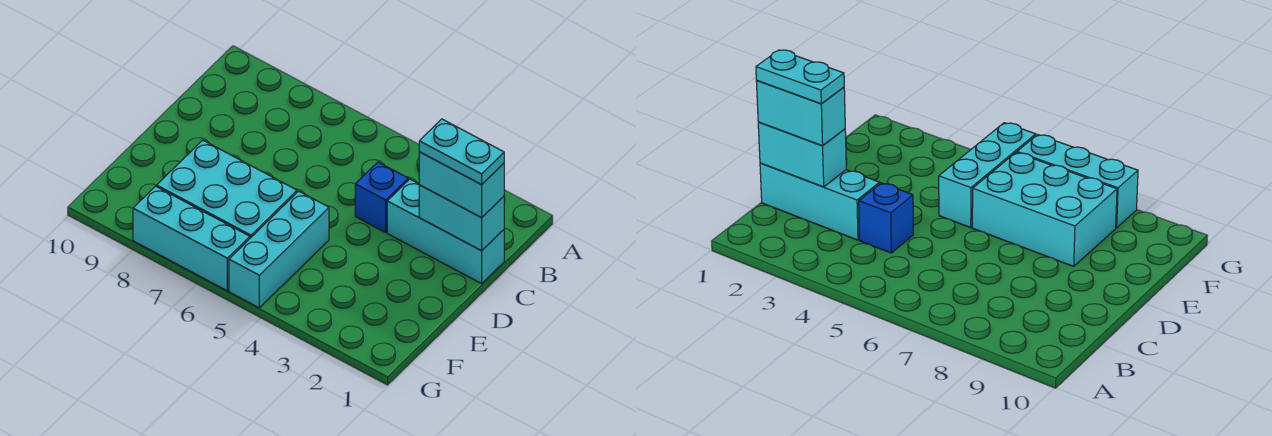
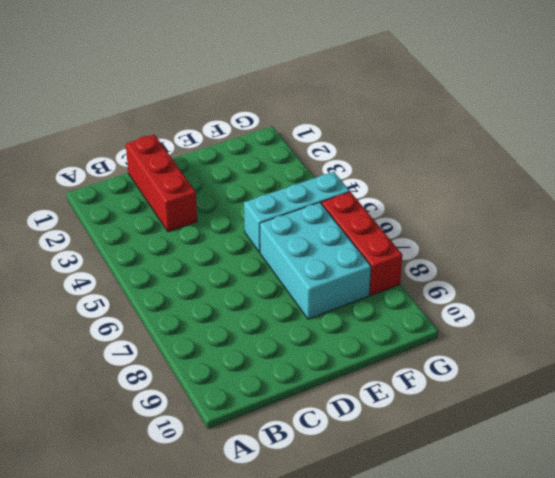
red 1x3 brick [126,134,197,232] -> cyan 1x3 brick [387,179,504,284]
red 1x3 brick [322,192,402,295] -> cyan 1x3 brick [133,186,250,291]
none -> blue 1x1 brick [355,162,408,232]
none -> cyan 1x2 brick [419,185,504,251]

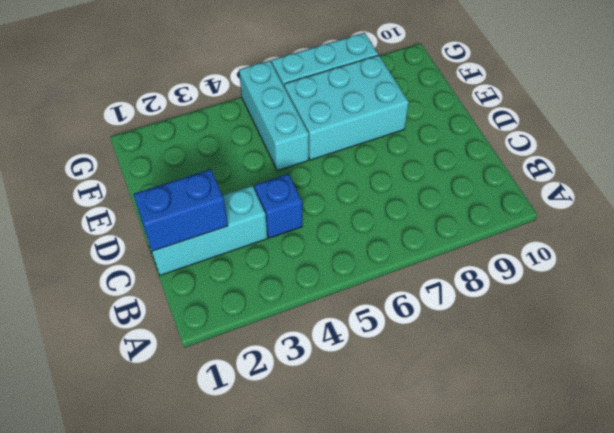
blue 1x2 brick [134,169,228,251] -> cyan 1x2 brick [419,185,504,251]
none -> cyan 1x2 brick [419,152,504,218]
none -> cyan 1x2 plate [419,119,504,185]

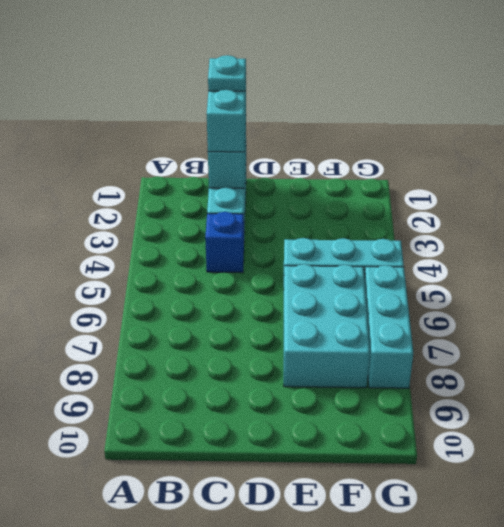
cyan 1x1 plate [208,55,246,91] -> cyan 1x2 plate [419,119,504,185]

